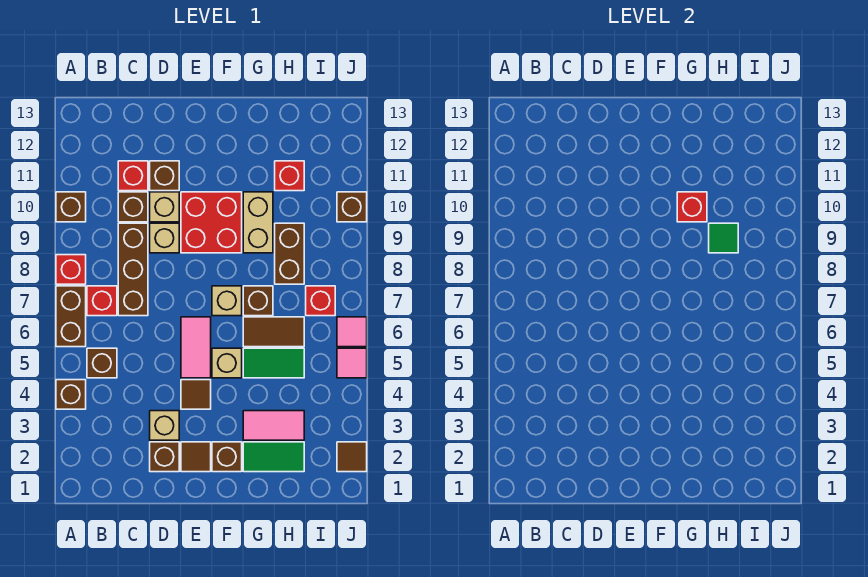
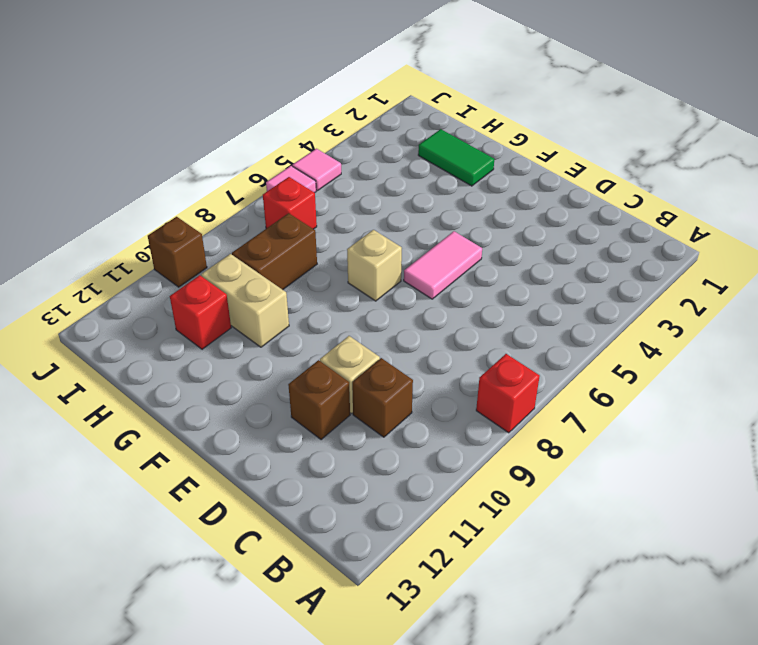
tan 1x2 brick [201,254,289,347] -> tan 1x2 brick turned to [243,192,273,253]
none -> brown 1x1 brick [56,380,86,409]
none -> brown 1x2 brick [56,286,86,347]
none -> brown 1x1 brick [56,192,86,222]
none -> brown 1x1 brick [87,348,117,378]

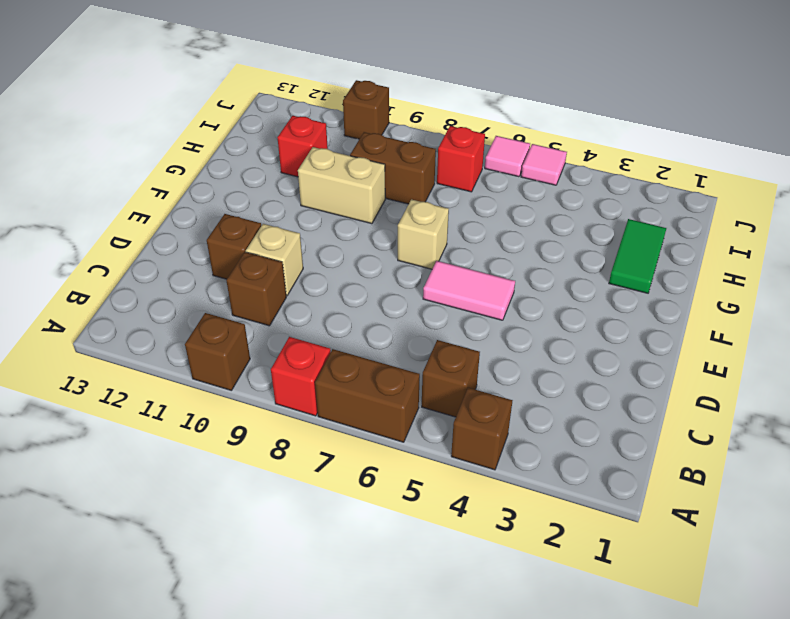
none -> red 1x1 brick [87,286,117,316]
none -> brown 1x3 brick [118,223,148,316]
none -> red 1x1 brick [118,161,148,191]
none -> brown 1x1 brick [150,442,179,472]

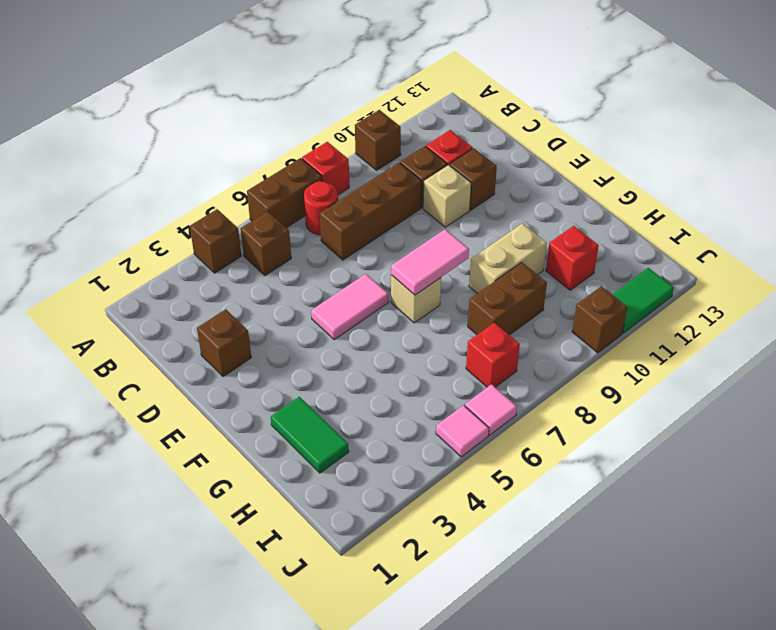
red 1x1 round brick [304,181,338,235] -> red 1x1 brick [87,286,117,316]
pink 1x2 tile [391,229,469,295] -> pink 1x2 tile turned to [243,411,304,440]
green 1x2 tile [612,268,674,333] -> green 1x2 tile turned to [243,348,304,378]
none -> tan 1x1 brick [150,411,179,440]
none -> tan 1x1 brick [150,223,179,253]
none -> brown 1x1 tile [181,442,211,472]
none -> brown 1x1 tile [181,380,211,409]

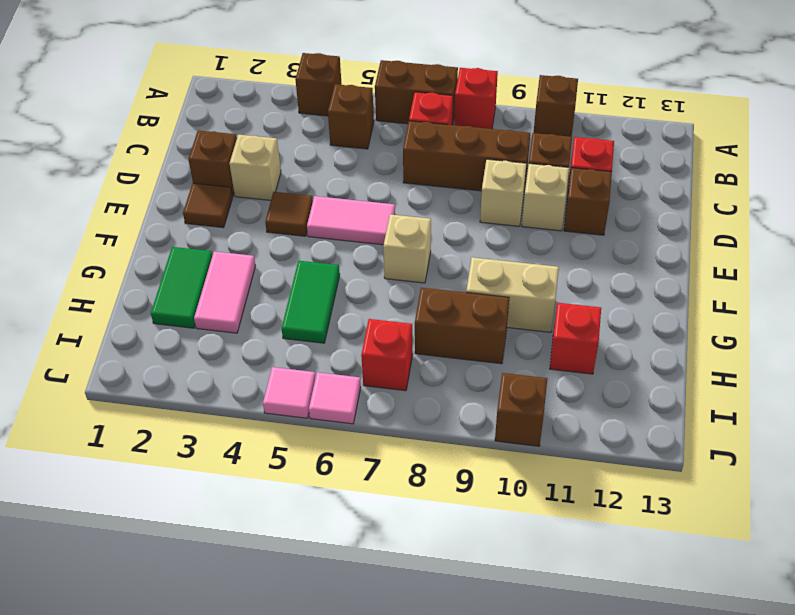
none -> red 2x2 brick [181,192,242,253]
none -> brown 1x1 brick [212,442,242,472]
none -> tan 1x1 brick [212,348,242,378]
none -> brown 1x2 tile [243,317,304,347]

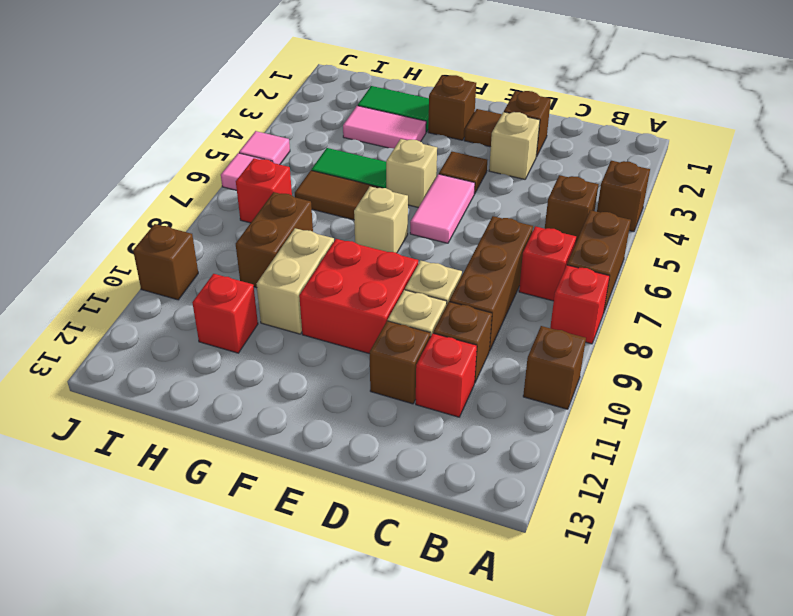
none -> brown 1x1 brick [243,286,273,316]
none -> brown 1x1 tile [337,442,367,472]
none -> red 1x1 brick [677,192,707,222]
none -> green 1x1 tile [709,223,738,253]

